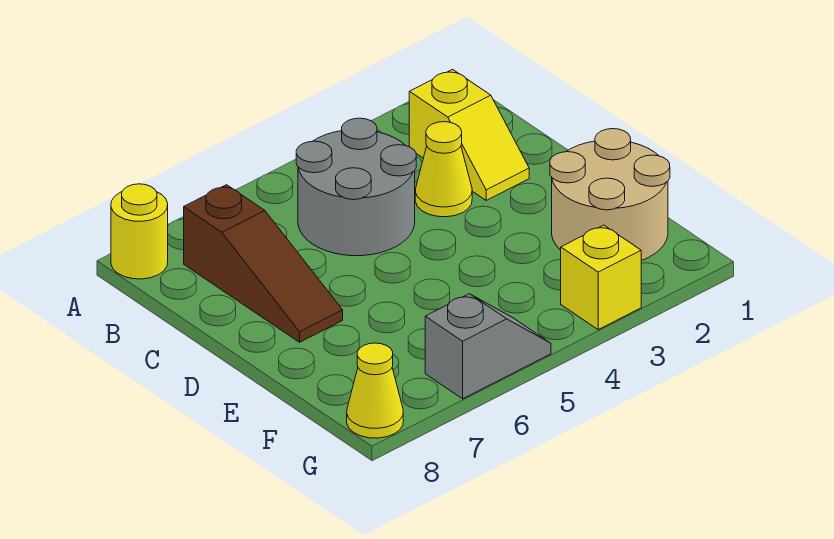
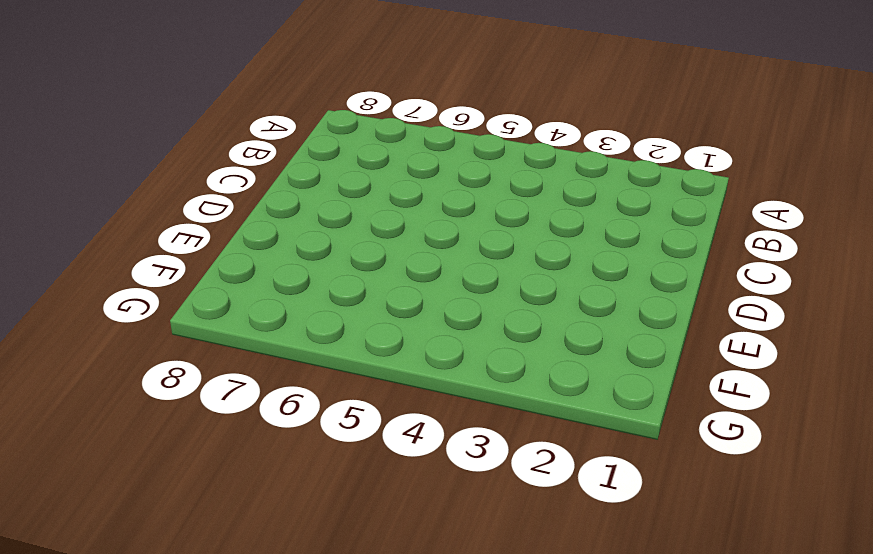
none -> yellow 1x1 round brick [111,184,168,279]
none -> yellow 1x2 slope [409,70,529,200]

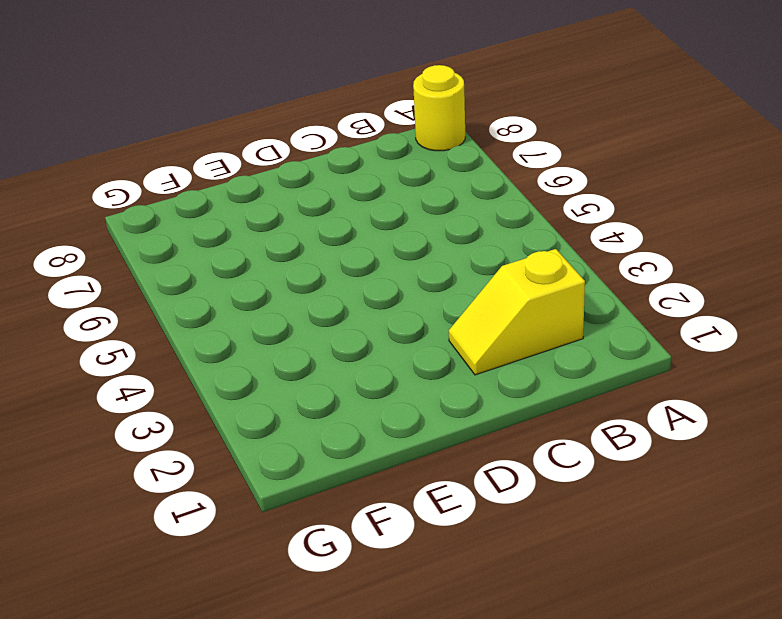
none -> grey 2x2 round brick [296,118,416,256]
none -> brown 1x3 slope [184,185,343,342]

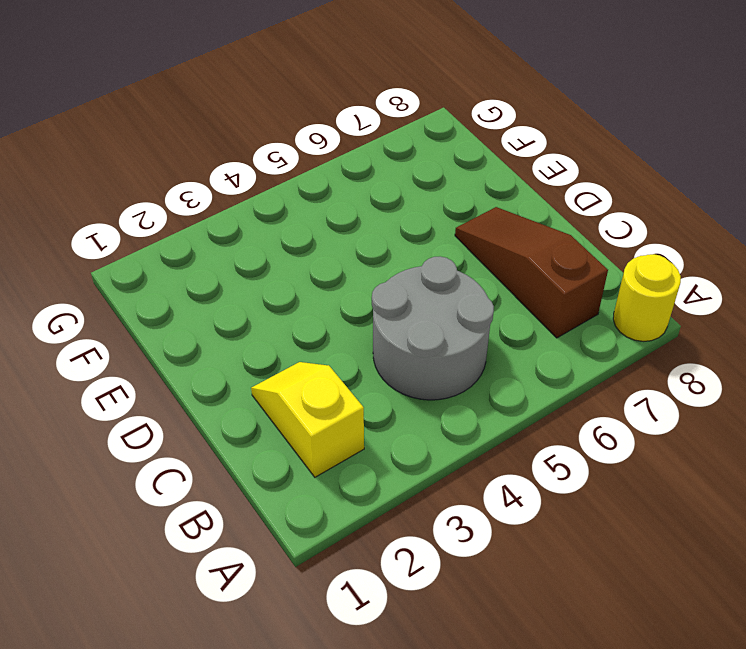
none -> yellow 1x1 cone [415,122,472,217]
none -> tan 2x2 round brick [550,129,670,261]

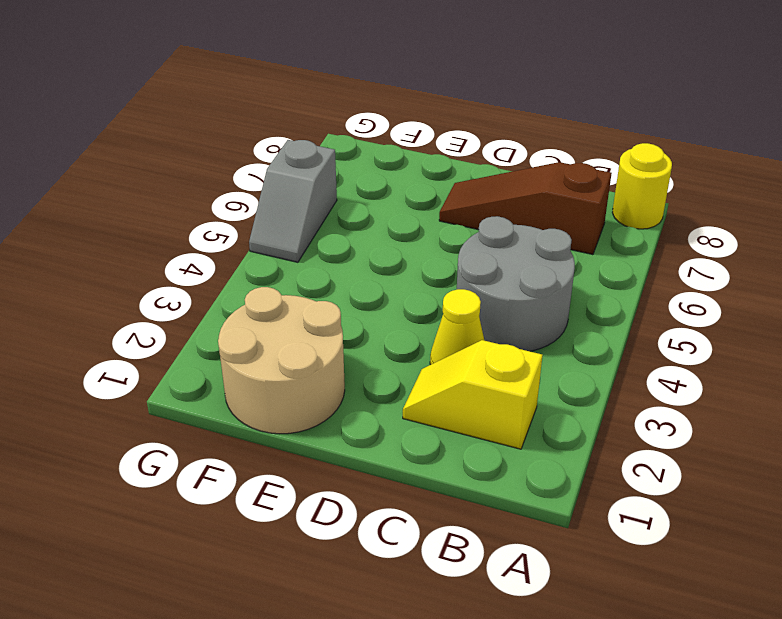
none -> yellow 1x1 brick [561,225,641,330]
none -> yellow 1x1 cone [347,343,403,438]

